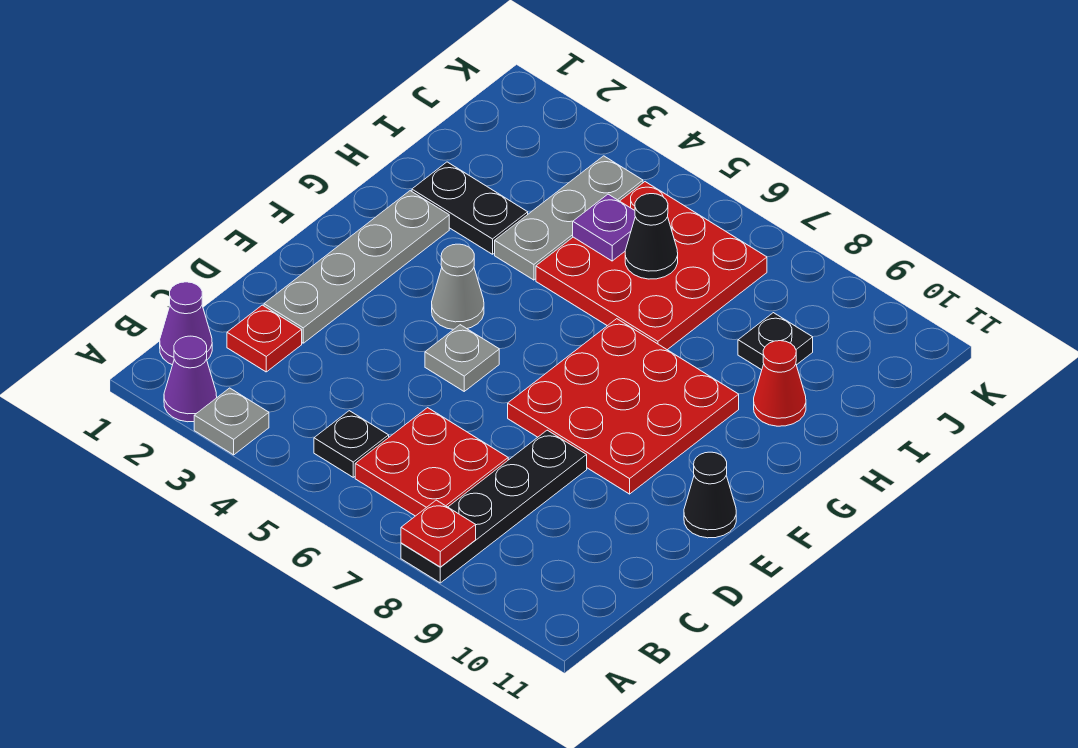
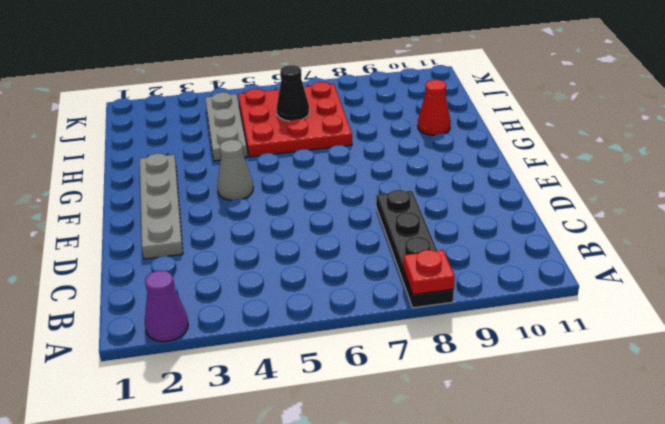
none -> grey 1x1 plate [194,388,269,455]
none -> purple 1x1 cone [160,282,212,365]
none -> black 1x1 plate [314,411,389,477]

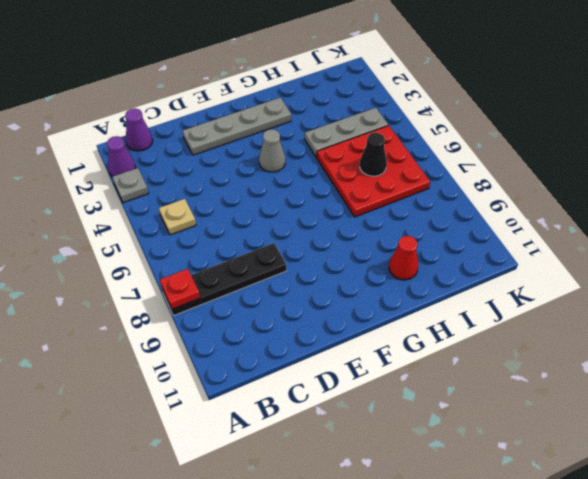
tan 1x1 plate [159,199,196,235] -> black 1x1 plate [314,411,389,477]
none -> red 2x2 plate [355,408,508,516]
none -> red 1x1 plate [227,305,302,372]
none -> grey 1x1 plate [425,325,499,391]

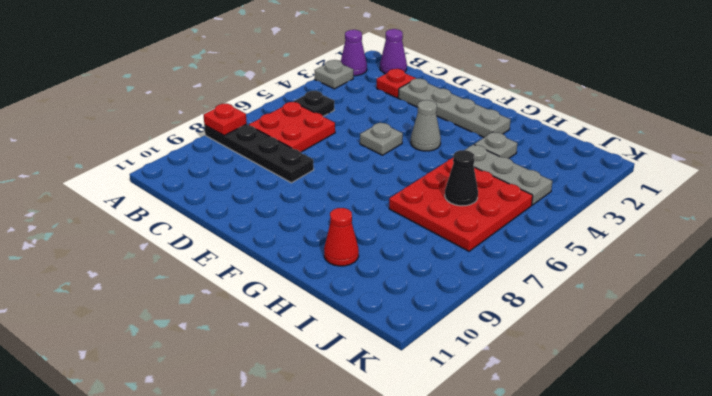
grey 1x1 plate [474,132,517,158] -> black 1x2 plate [412,162,528,254]
none -> red 3x3 plate [508,319,739,494]
none -> black 1x1 cone [684,452,736,538]
none -> black 1x1 plate [738,313,813,370]

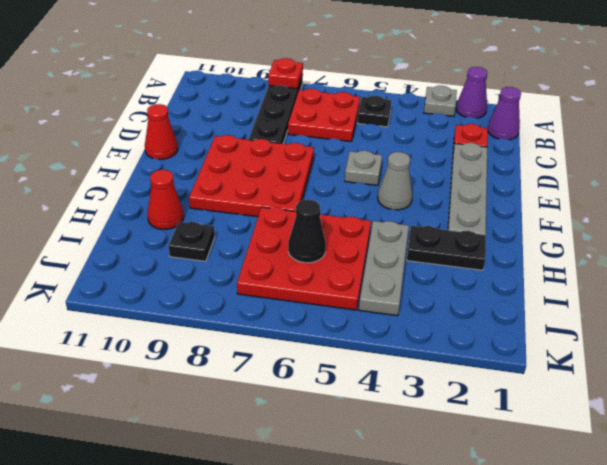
red 1x1 cone [145,104,178,159] -> black 1x1 cone [684,452,736,538]
none -> purple 1x1 plate [573,194,635,261]

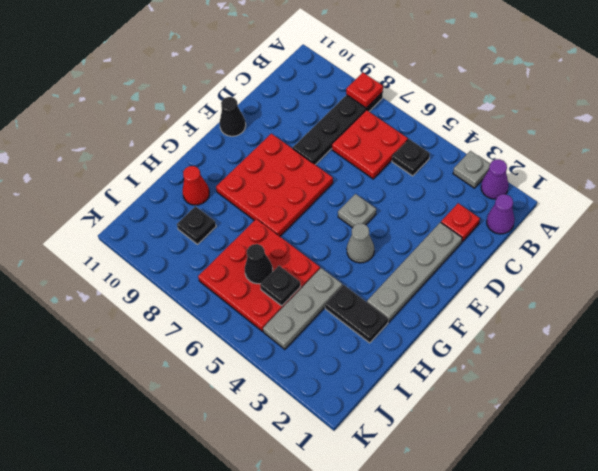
black 1x1 plate [260,266,301,306] -> purple 1x1 plate [573,194,635,261]

